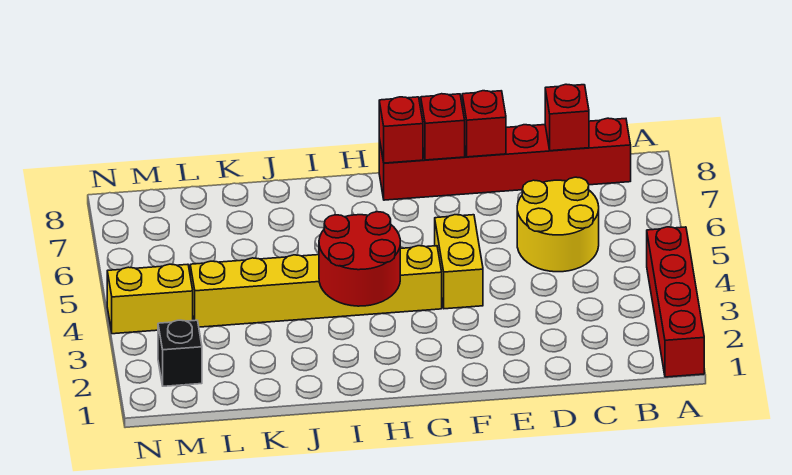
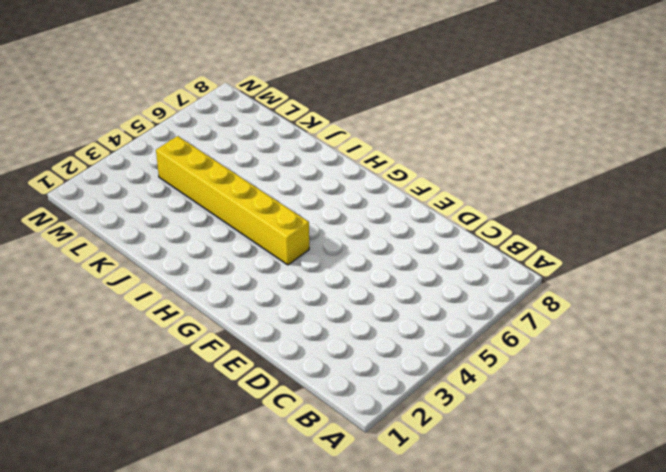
none -> red 1x4 brick [647,227,704,377]
none -> red 1x6 brick [379,118,631,200]
none -> yellow 2x2 round brick [517,177,599,272]

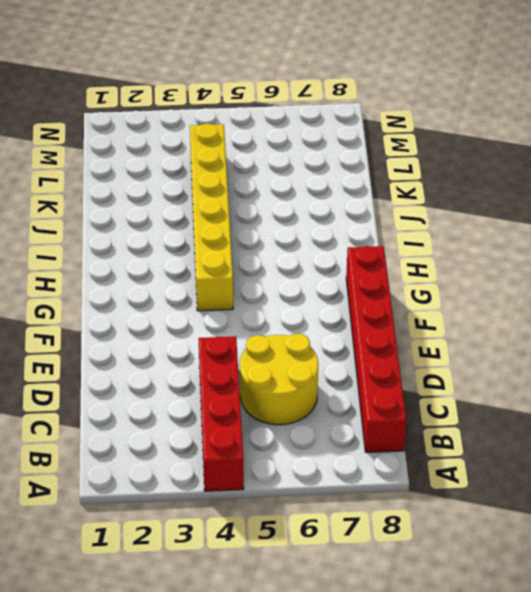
red 1x4 brick [198,336,244,491] -> red 1x4 brick turned to [647,227,704,377]
none -> yellow 1x2 brick [435,215,483,309]
none -> black 1x1 brick [158,320,202,386]
none -> yellow 1x2 brick [107,264,193,334]

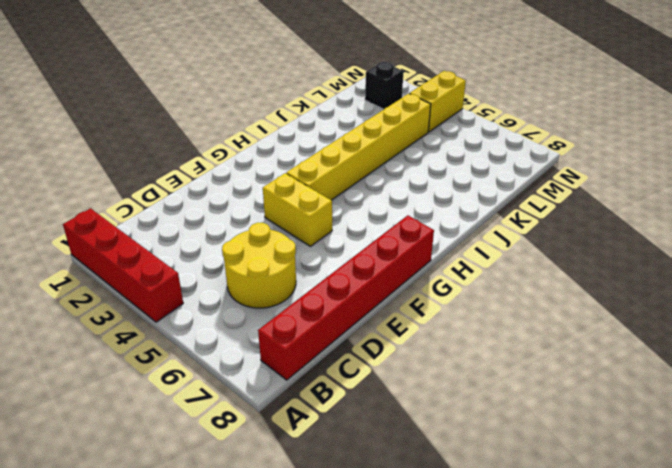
none -> red 1x1 brick [545,84,589,151]
none -> red 1x1 brick [462,91,506,157]
none -> red 1x1 brick [421,94,465,160]

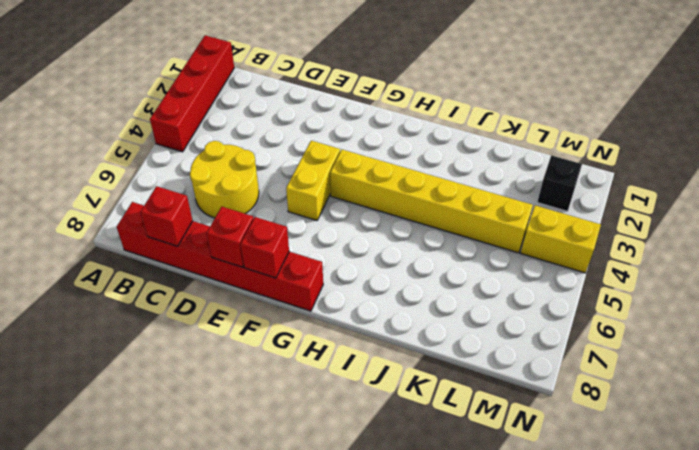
none -> red 1x1 brick [379,97,423,163]
none -> red 2x2 round brick [319,212,400,306]

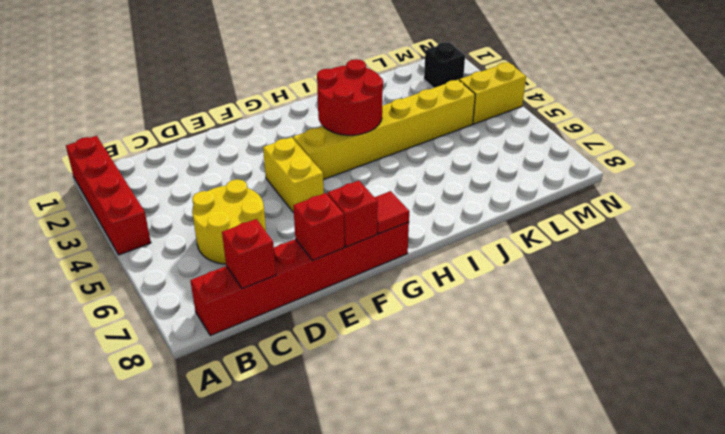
red 1x1 tile [375,191,409,234] -> red 1x1 brick [379,97,423,163]

